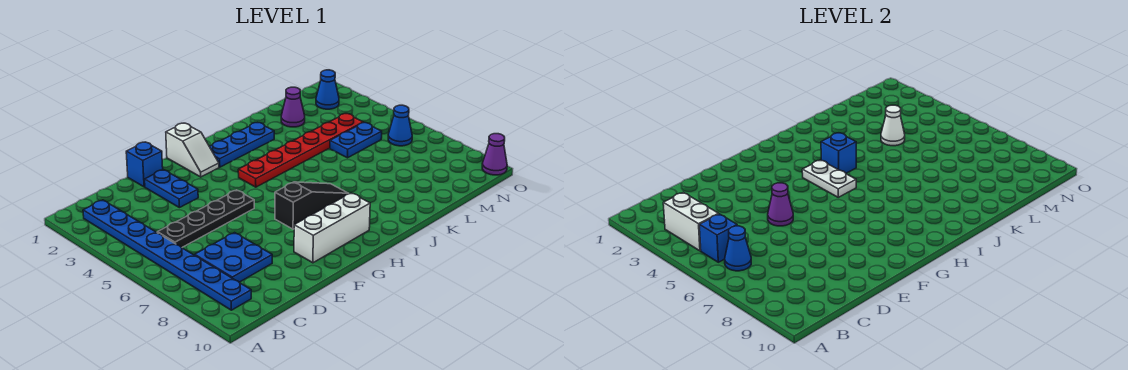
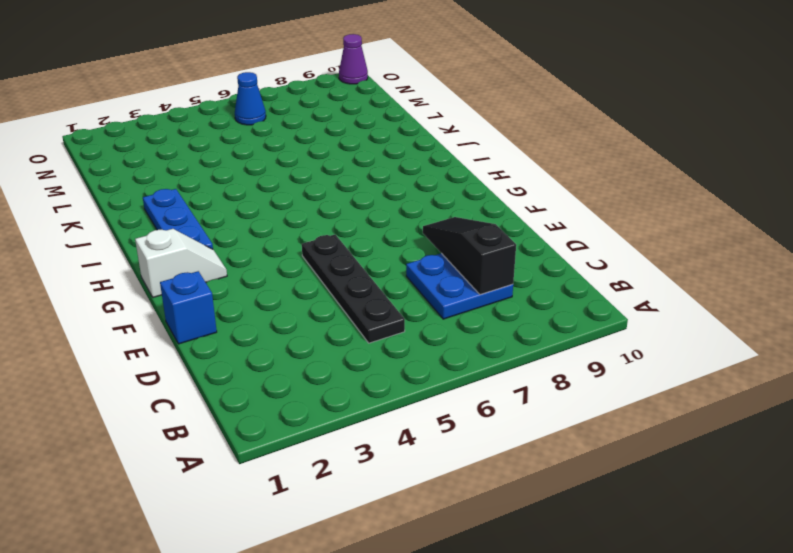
black 1x3 slope [423,217,516,294] -> black 1x3 slope moved to [275,182,349,229]
none -> blue 1x8 plate [83,200,251,310]
none -> blue 1x2 plate [145,170,198,208]
none -> white 1x3 brick [294,193,370,263]

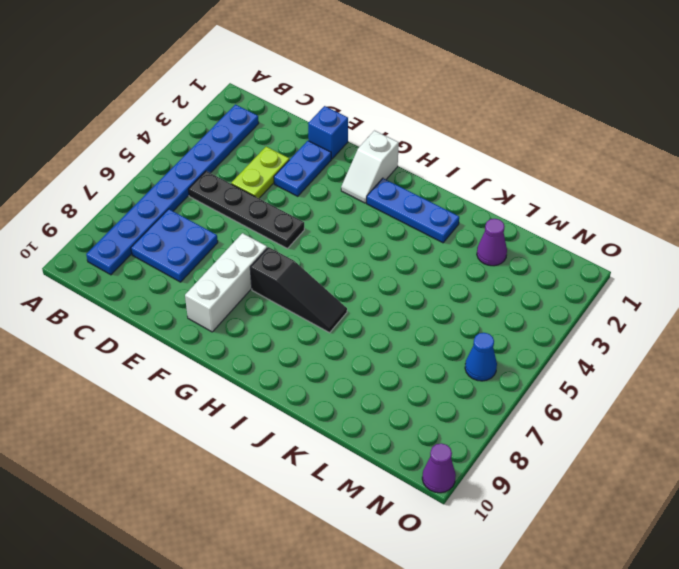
lime 1x2 plate [231,147,289,198] -> none
white 1x3 brick [185,233,267,332] -> white 1x3 brick turned to [294,193,370,263]
none -> red 1x6 plate [238,114,363,187]
none -> blue 1x2 plate [330,123,382,158]
none -> blue 1x1 cone [316,70,339,109]

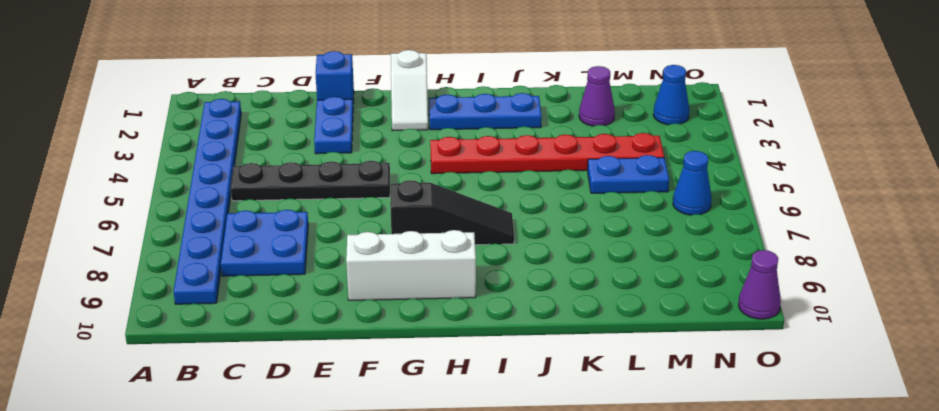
none -> white 1x2 brick [663,192,718,251]
none -> blue 1x1 brick [699,214,737,262]
none -> blue 1x1 cone [725,226,751,271]

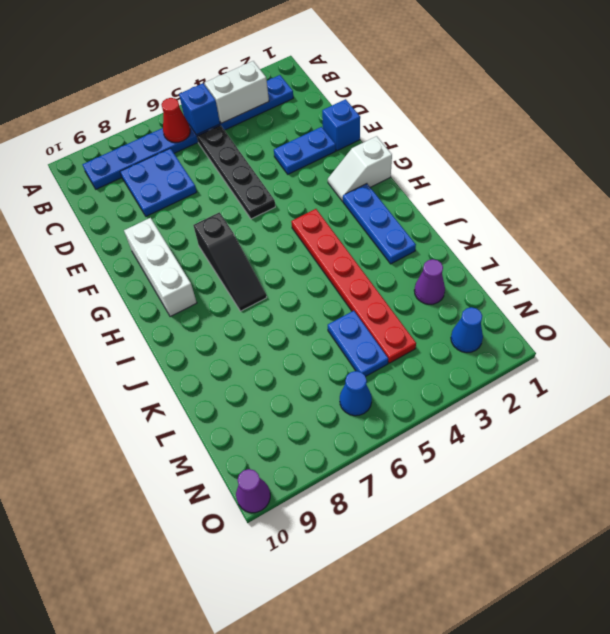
red 1x1 cone [161,98,190,142] -> blue 1x1 cone [725,226,751,271]
none -> purple 1x1 cone [768,183,793,226]
none -> white 1x2 plate [802,160,856,197]
none -> blue 1x1 brick [821,133,856,173]

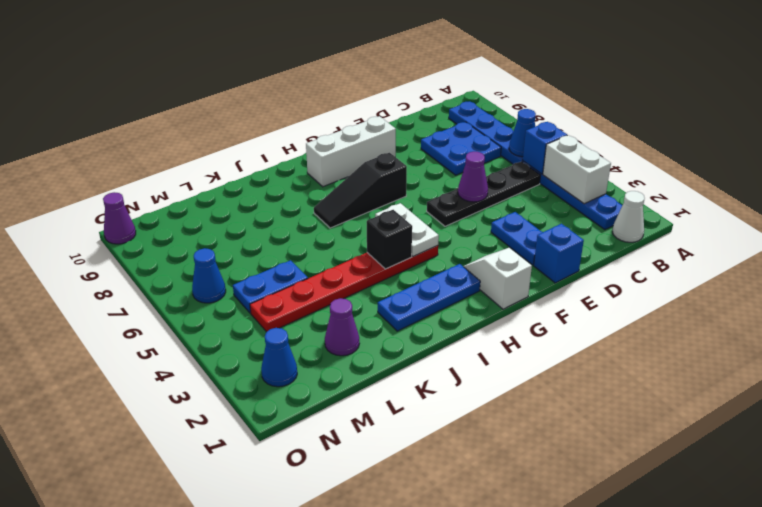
white 1x1 cone [613,191,645,242] -> white 1x1 cone moved to [881,105,905,146]
black 1x1 brick [367,210,412,269] -> blue 1x1 brick [821,133,856,173]

